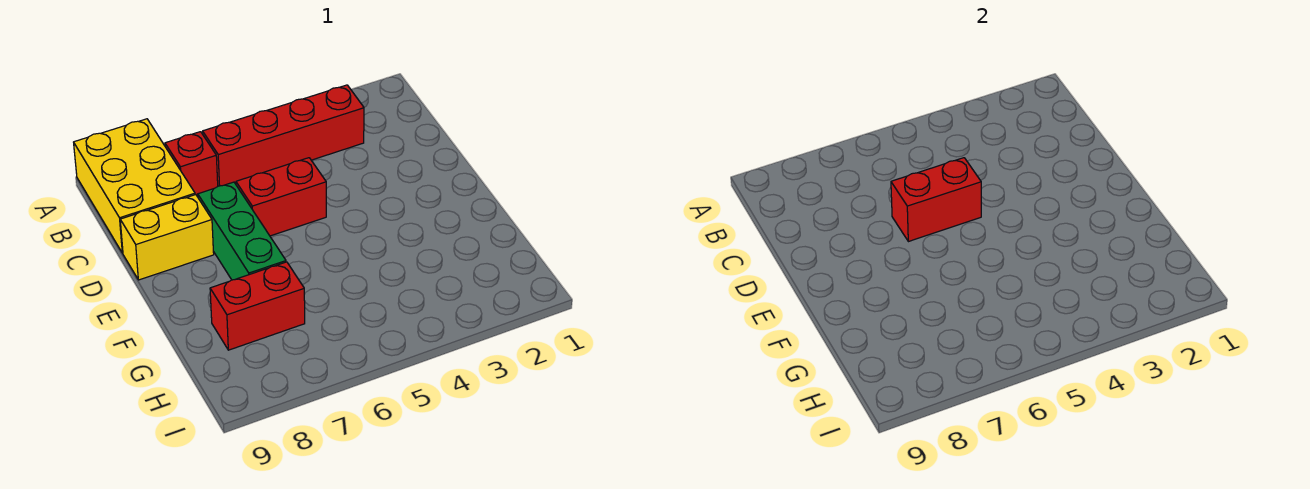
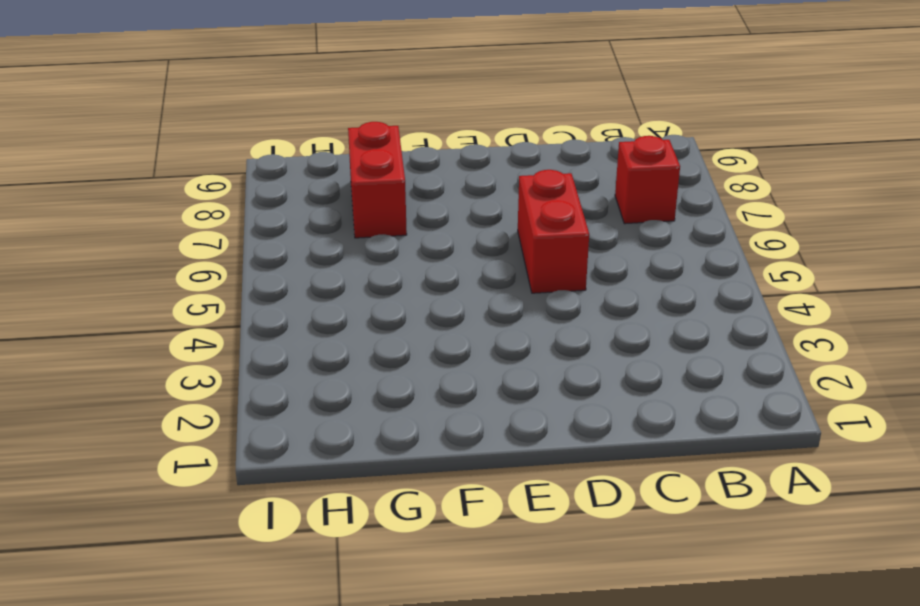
none -> yellow 2x3 brick [74,119,195,253]
none -> red 1x4 brick [203,85,364,186]

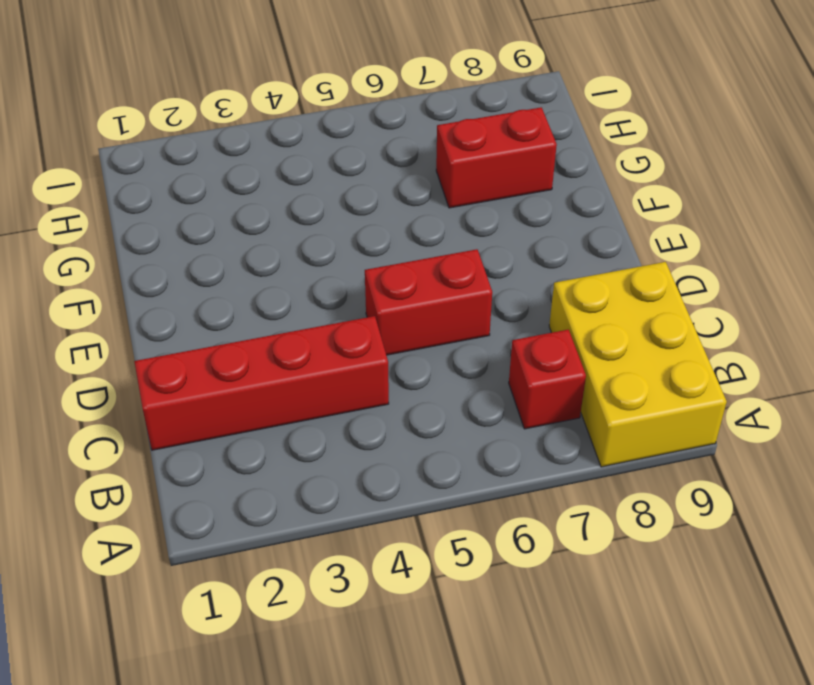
red 1x4 brick [134,316,389,450] -> red 1x4 brick moved to [203,85,364,186]
none -> green 1x3 brick [198,182,286,280]
none -> yellow 1x2 brick [120,195,214,280]

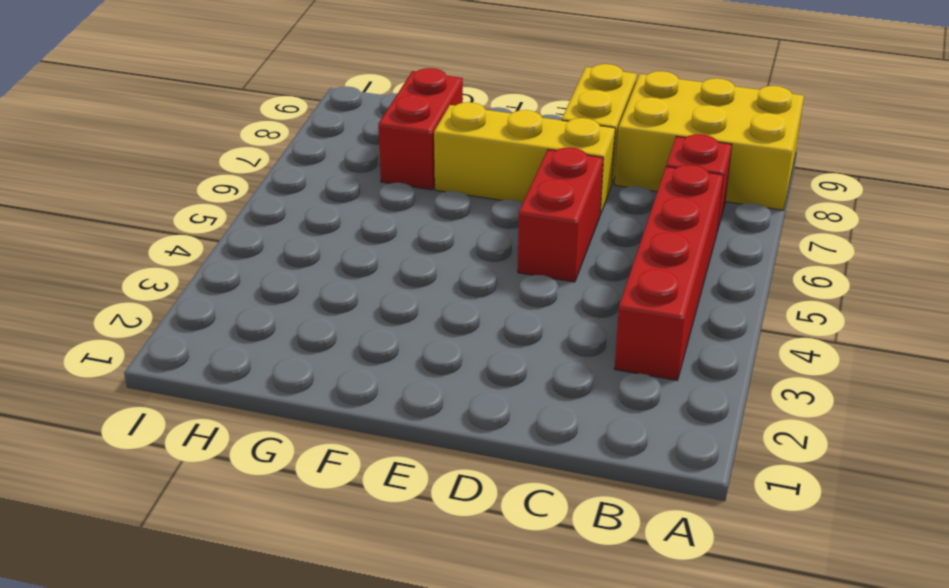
yellow 1x3 brick [434,102,615,215] -> green 1x3 brick [198,182,286,280]
none -> red 1x2 brick [891,158,981,242]

